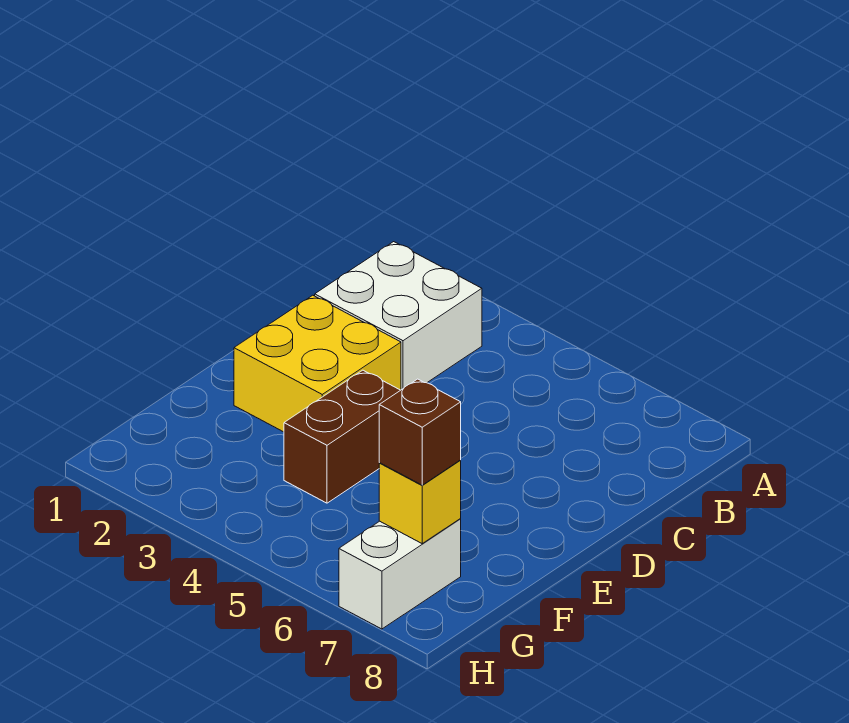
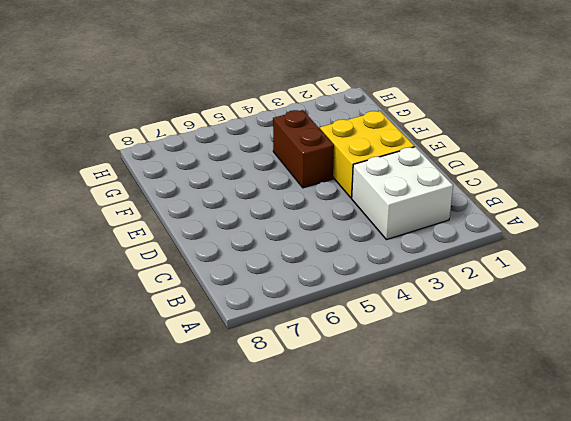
none -> white 1x2 brick [339,519,461,629]
none -> yellow 1x1 brick [379,461,461,543]

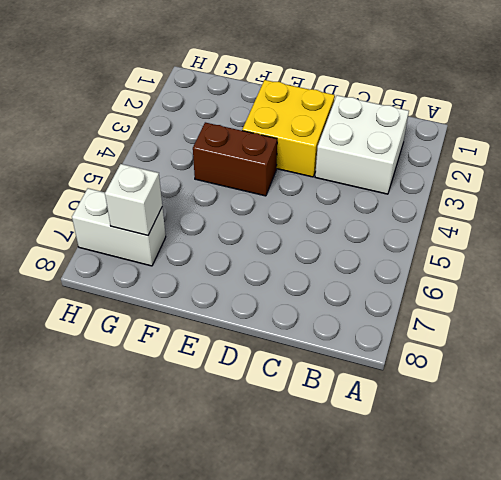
white 1x1 brick [105,164,162,235] -> yellow 1x1 brick [379,461,461,543]
none -> brown 1x1 brick [379,379,461,485]

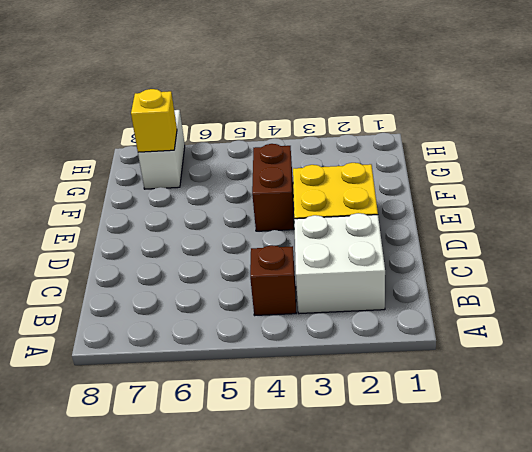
brown 1x1 brick [250,245,296,315] -> brown 1x1 brick moved to [379,379,461,485]

